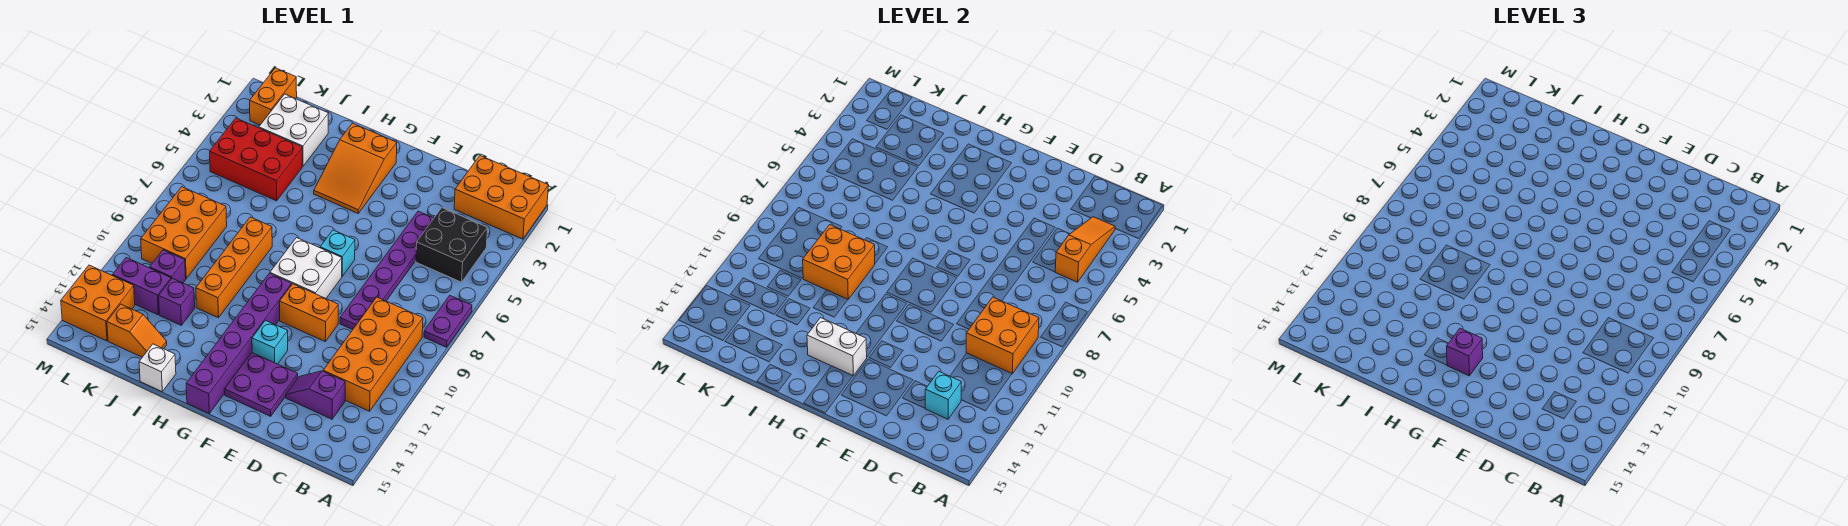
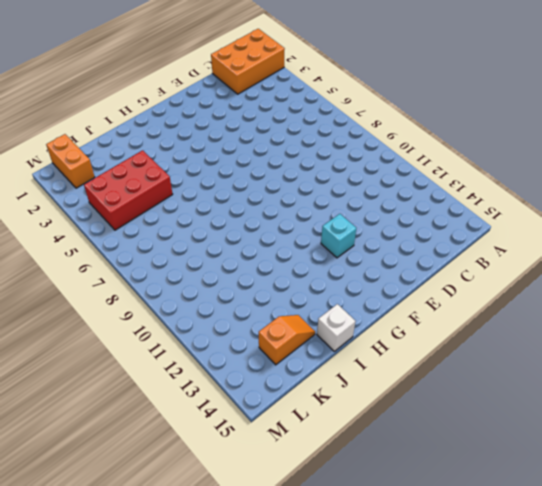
none -> purple 1x2 plate [424,296,472,347]
none -> black 2x2 brick [416,208,487,282]
none -> orange 2x4 brick [323,297,423,411]
none -> purple 1x2 slope [286,371,345,419]

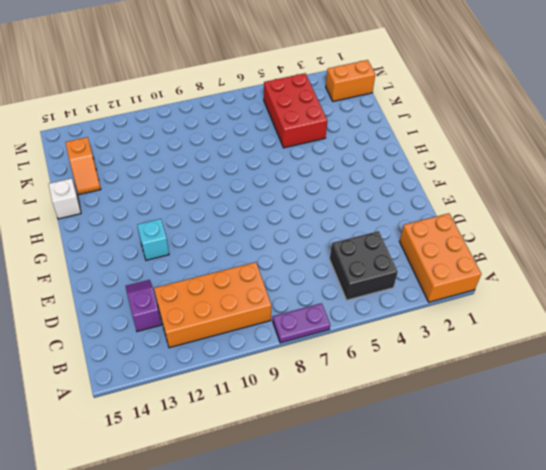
none -> purple 1x6 plate [340,211,434,330]
none -> orange 1x2 brick [280,284,338,341]
none -> purple 2x2 plate [224,353,298,416]
none -> cyan 1x1 brick [320,230,355,276]

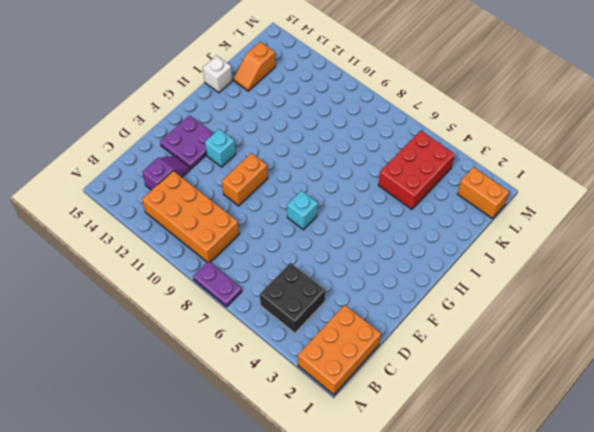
none -> purple 1x6 plate [340,211,434,330]
none -> white 2x2 brick [270,238,342,298]
none -> orange 2x3 slope [314,123,397,213]
none -> purple 1x6 brick [186,273,291,413]

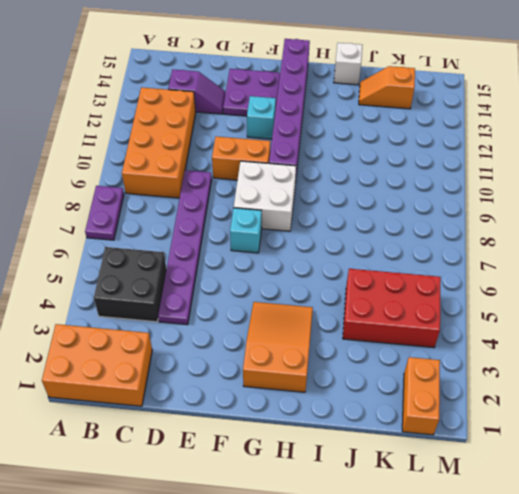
none -> orange 1x4 brick [196,217,272,318]
none -> white 2x2 brick [259,94,329,166]
none -> purple 1x1 brick [159,278,195,325]
none -> orange 2x3 brick [141,187,227,279]

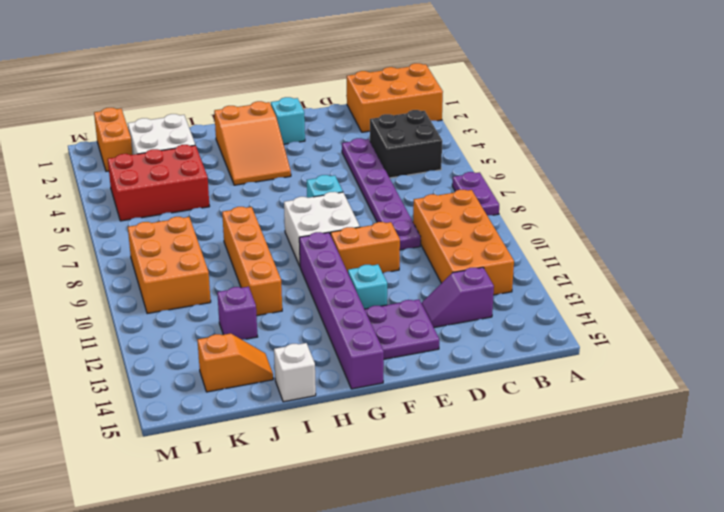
cyan 1x1 brick [271,97,305,144] -> cyan 1x1 brick moved to [925,371,961,419]
none -> purple 1x1 brick [150,250,186,283]
none -> purple 1x2 brick [113,258,171,315]
none -> orange 2x2 brick [61,265,135,341]
none -> orange 1x3 slope [1055,217,1115,282]

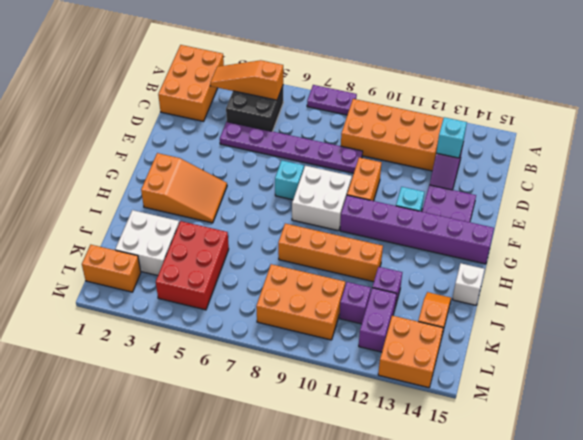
none -> orange 2x2 brick [966,297,1039,374]
none -> white 1x2 brick [807,318,867,376]
none -> orange 2x2 brick [803,225,875,299]
none -> purple 1x1 brick [1447,328,1483,376]

